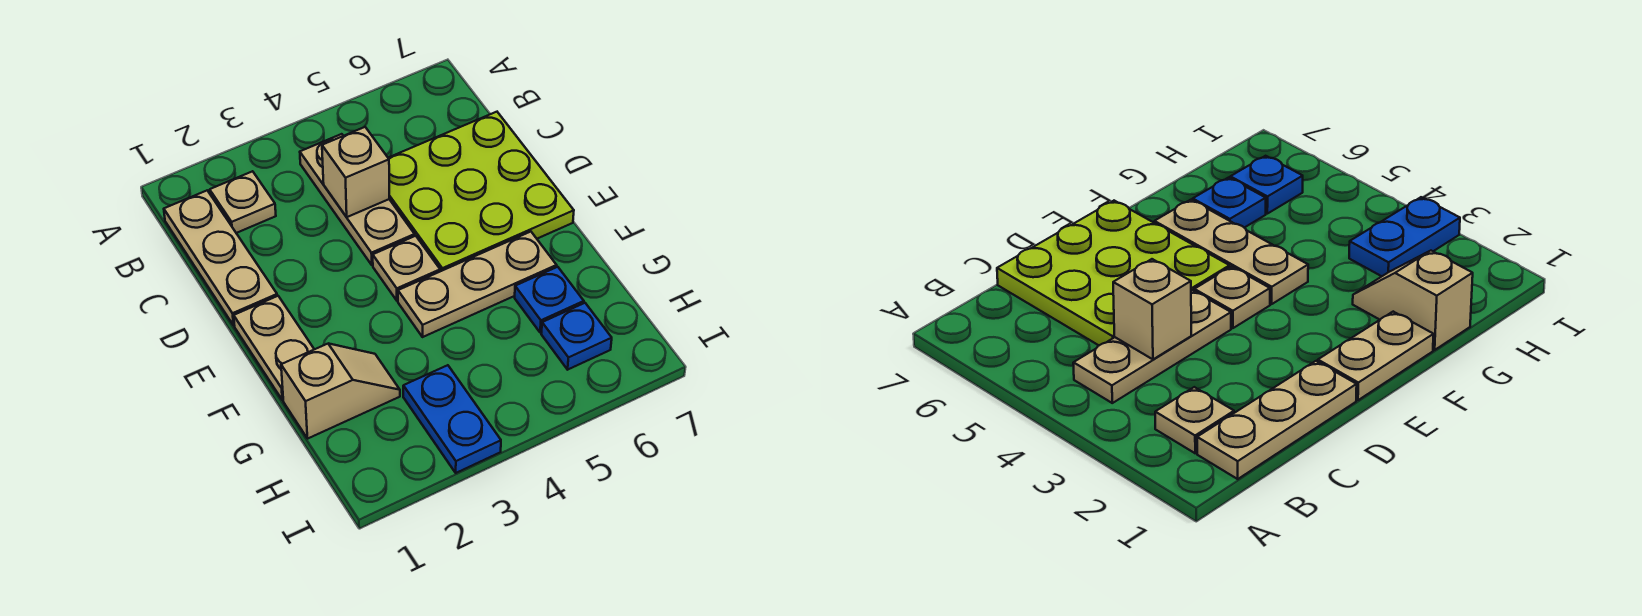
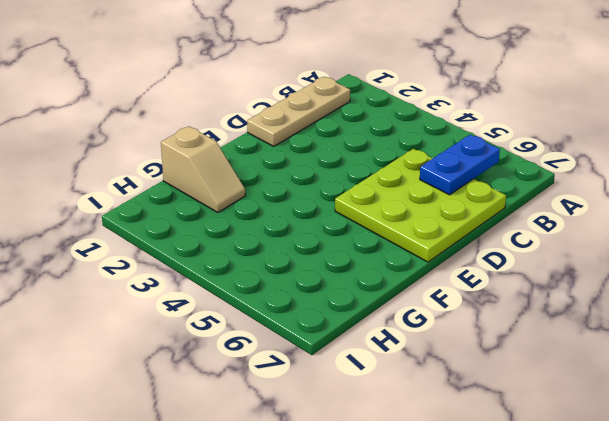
blue 1x2 plate [420,135,500,195] -> blue 1x2 plate moved to [403,365,501,473]
none -> tan 1x1 plate [210,171,276,233]
none -> tan 1x3 plate [300,134,415,265]
none -> tan 1x2 plate [234,296,314,400]

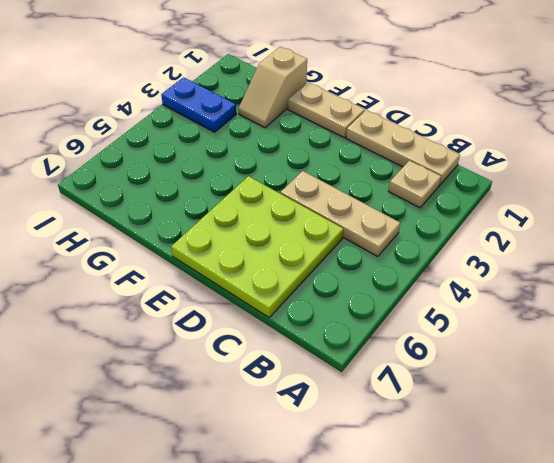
none -> tan 1x1 plate [373,236,440,301]
none -> tan 1x3 plate [398,232,557,337]
none -> blue 1x1 plate [515,267,584,333]

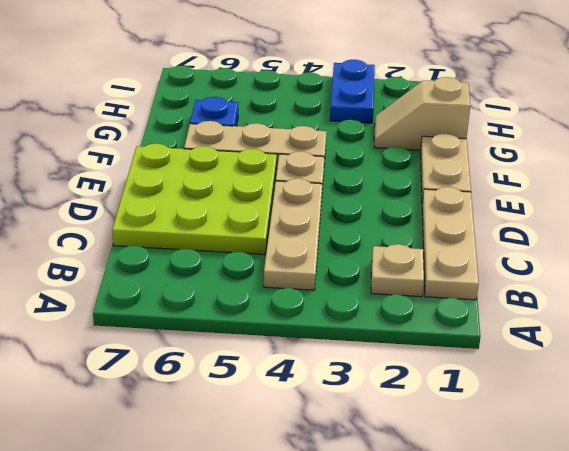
none -> blue 1x1 plate [541,303,612,370]
none -> tan 1x1 brick [322,127,389,217]

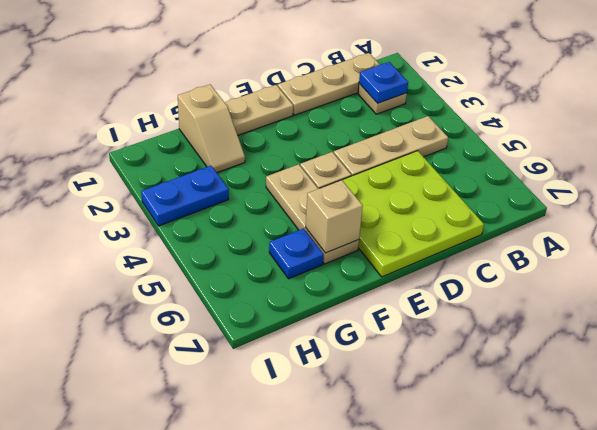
blue 1x1 plate [359,62,408,103] -> blue 1x1 plate moved to [541,303,612,370]
tan 1x1 brick [306,180,363,253] -> tan 1x1 brick moved to [322,127,389,217]

